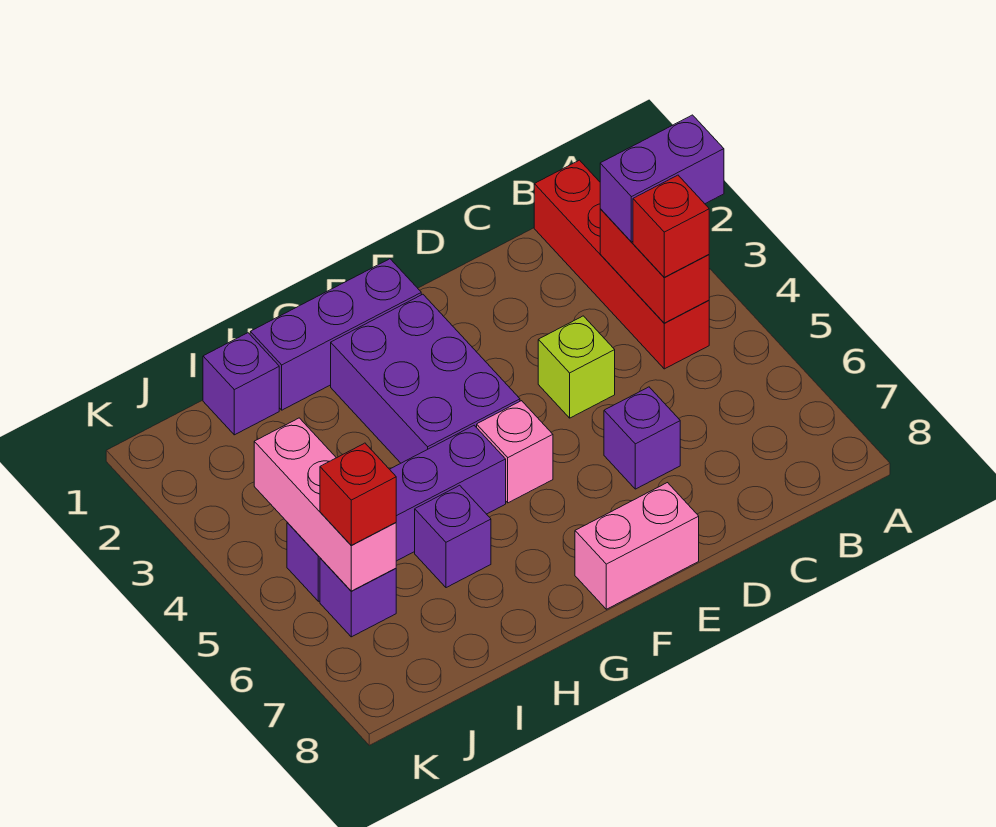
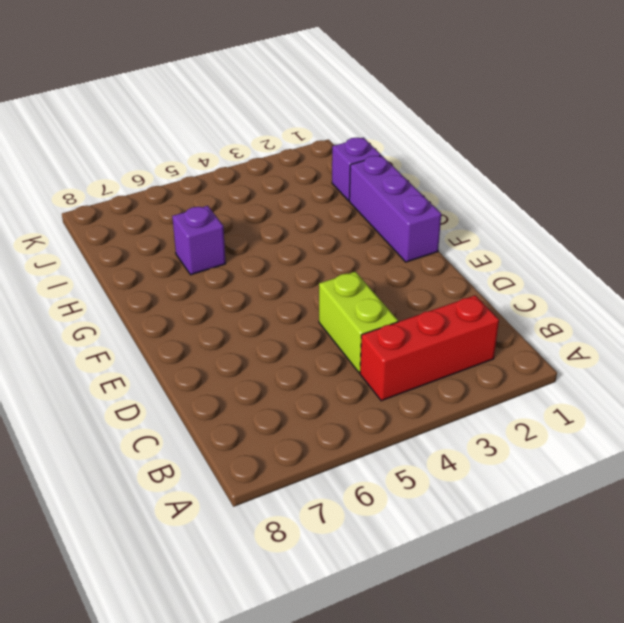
red 1x3 brick [360,295,499,401] -> red 1x4 brick [534,160,709,369]
lime 1x2 brick [319,272,398,373] -> lime 1x1 brick [538,316,615,418]
none -> purple 1x1 brick [604,387,680,489]
none -> pink 1x2 brick [575,483,699,609]
none -> purple 2x3 brick [331,294,520,463]

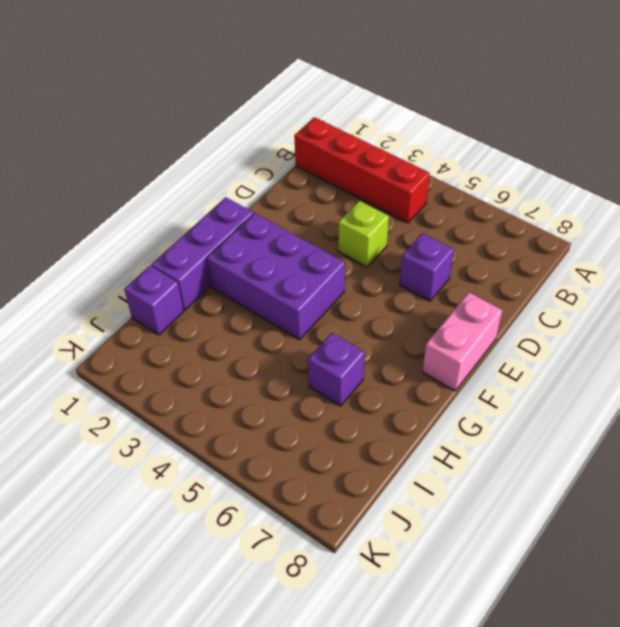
none -> pink 1x1 brick [477,401,553,503]
none -> purple 1x4 brick [287,425,506,601]
none -> purple 1x1 brick [320,558,396,637]

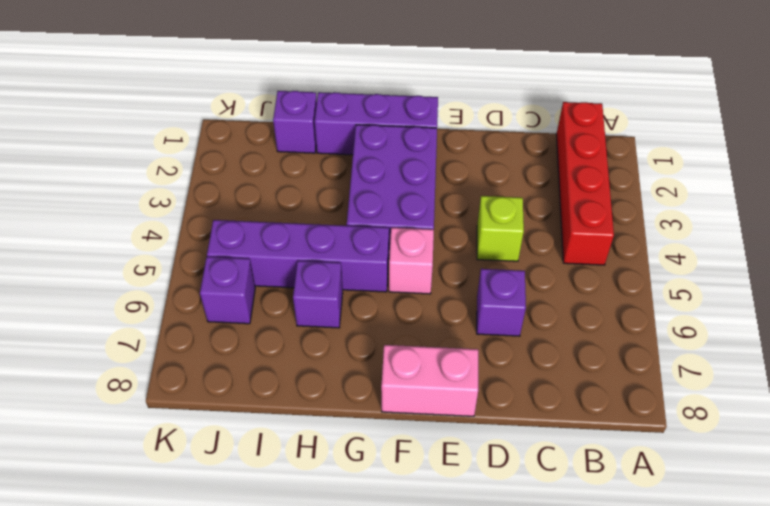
none -> red 1x2 brick [600,209,709,323]
none -> pink 1x3 brick [254,418,396,591]
none -> purple 1x2 brick [600,115,724,242]

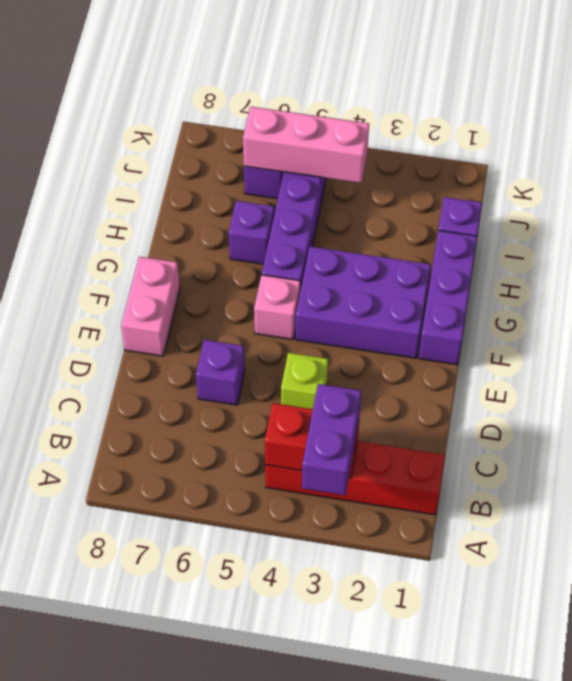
none -> red 1x1 brick [633,175,709,277]
none -> red 1x1 brick [320,443,396,545]

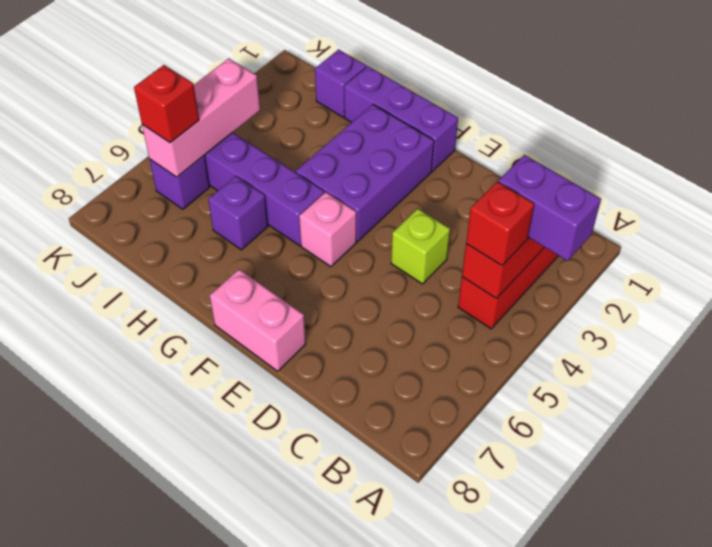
none -> purple 1x1 brick [604,387,680,489]

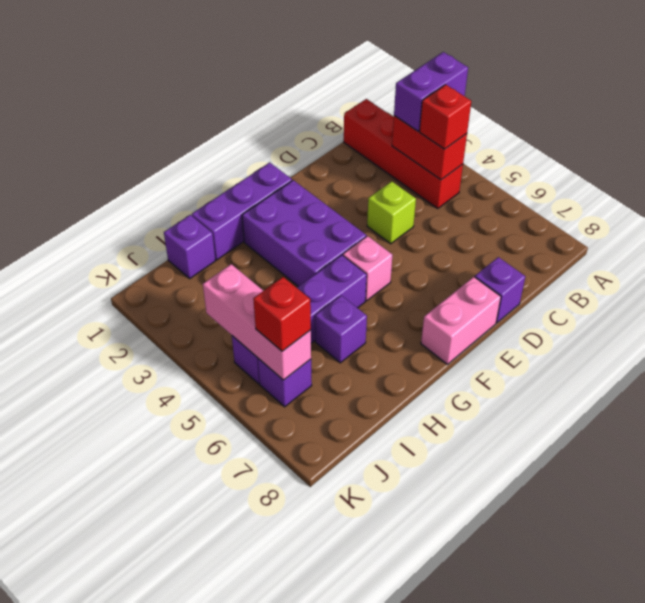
purple 1x1 brick [475,257,525,323] -> purple 1x1 brick moved to [604,387,680,489]

